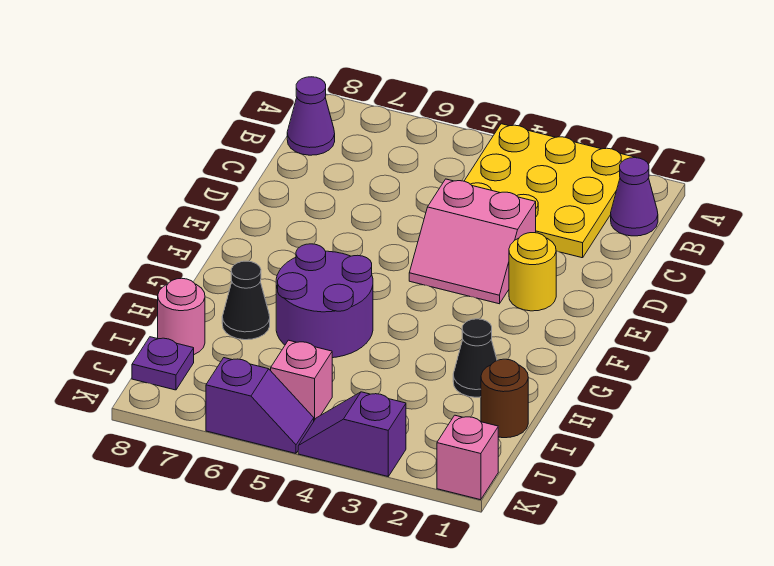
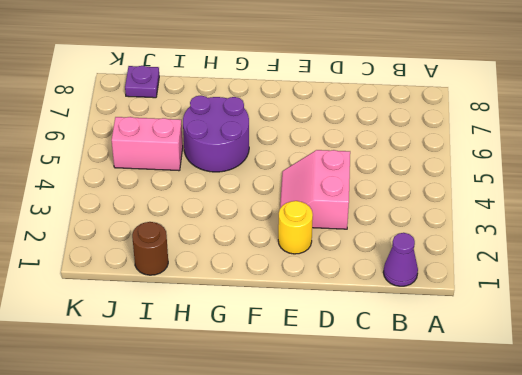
pink 1x2 brick [112,117,183,171] -> pink 1x1 brick [271,340,332,420]
none -> yellow 3x3 plate [465,124,636,258]
none -> purple 1x1 cone [287,77,335,155]
none -> black 1x1 cone [453,319,497,397]

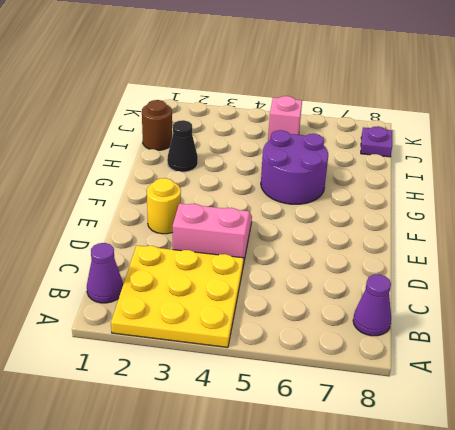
none -> black 1x1 cone [222,261,270,340]
none -> pink 1x1 round brick [158,278,205,354]
none -> pink 1x1 brick [437,415,498,500]

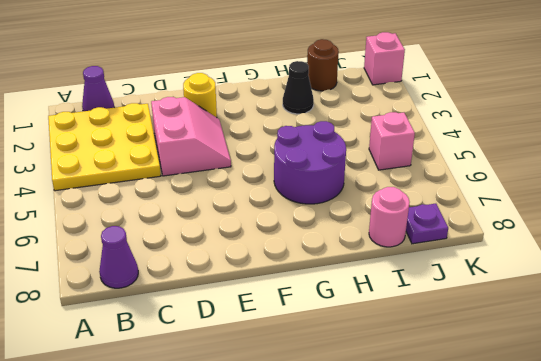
none -> black 1x1 cone [222,261,270,340]
none -> purple 1x2 slope [298,392,406,476]
none -> purple 1x2 slope [206,358,314,453]

